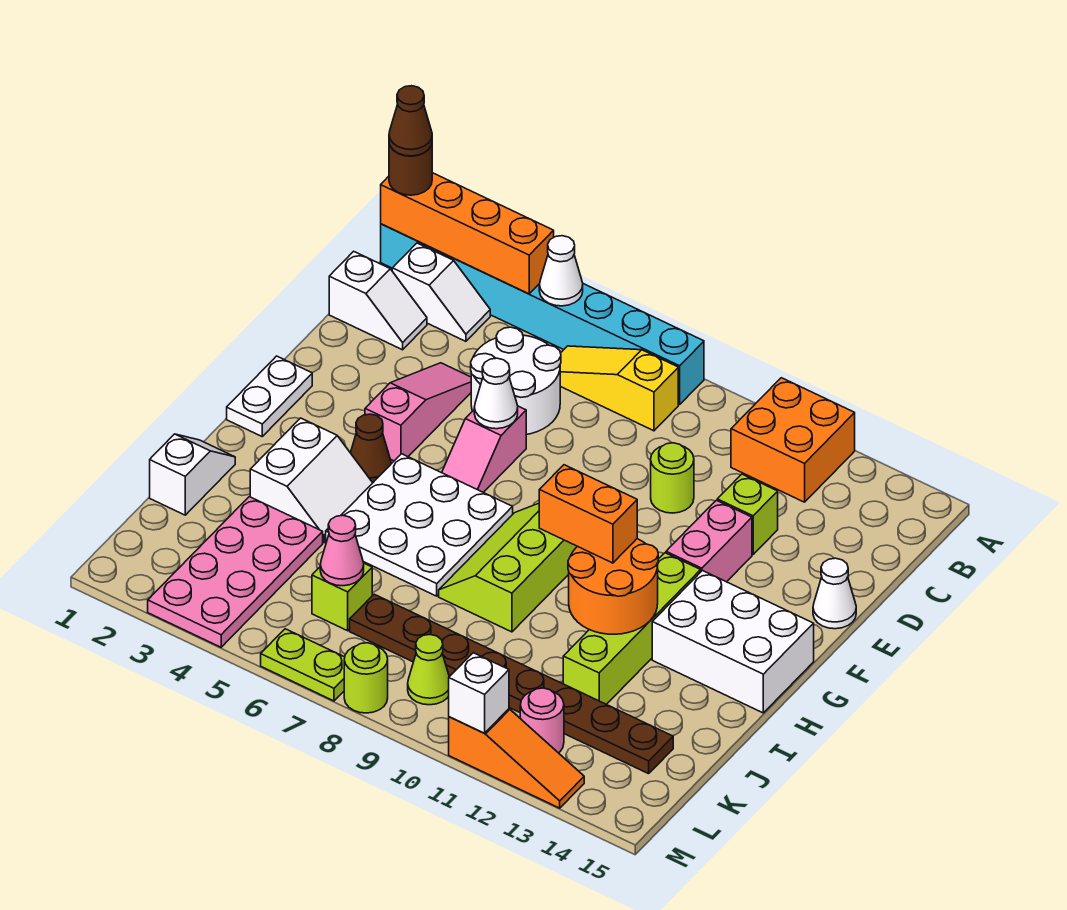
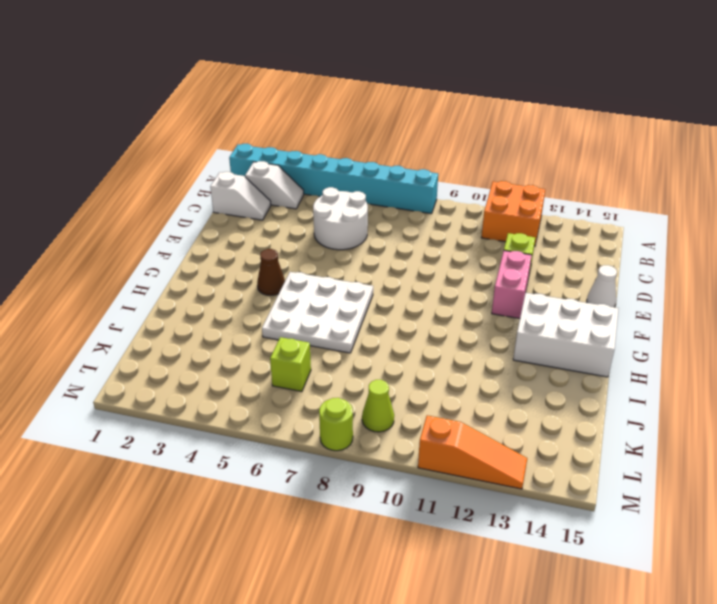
none -> yellow 1x3 slope [560,346,678,431]
none -> pink 1x3 slope [365,363,471,461]
none -> lime 1x1 round brick [651,443,694,513]
none -> pink 1x2 slope [442,406,526,492]

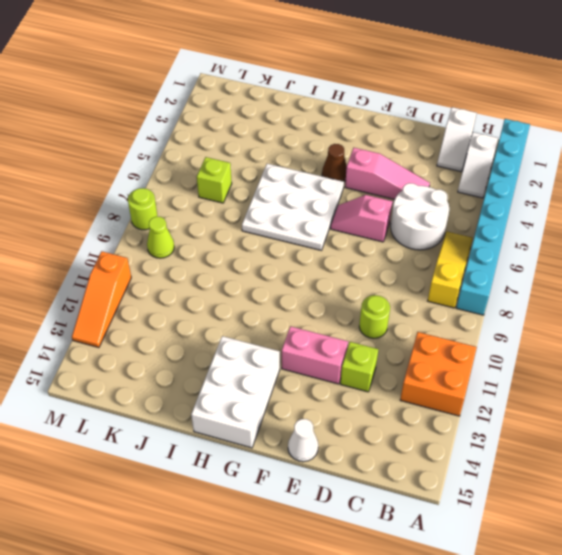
none -> white 1x2 plate [227,356,312,436]
none -> lime 2x3 slope [439,503,577,632]
none -> lime 1x4 brick [563,553,701,704]
none -> white 2x2 slope [250,418,372,543]

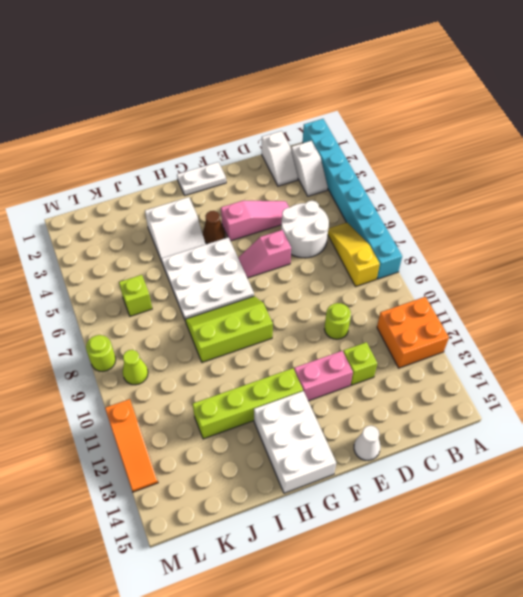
none -> white 1x2 slope [150,434,235,515]
none -> pink 2x4 plate [148,497,323,647]
none -> brown 1x8 plate [350,594,673,774]
none -> pink 1x1 round brick [520,688,564,753]

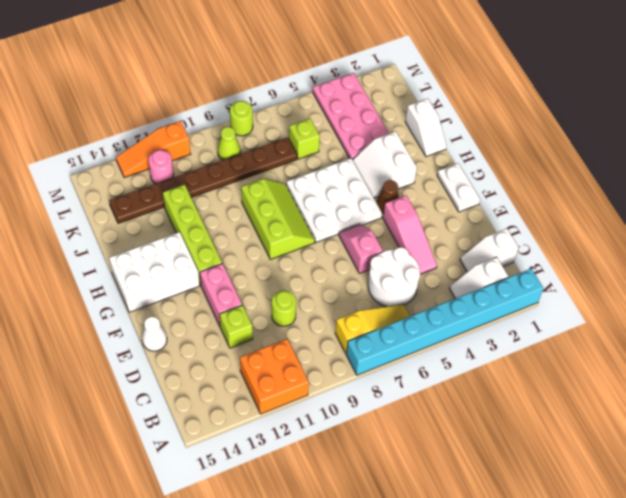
none -> lime 1x2 plate [261,629,345,701]
none -> orange 1x4 brick [381,173,554,294]
none -> white 1x1 cone [539,236,583,306]
none -> white 1x1 cone [474,358,518,429]

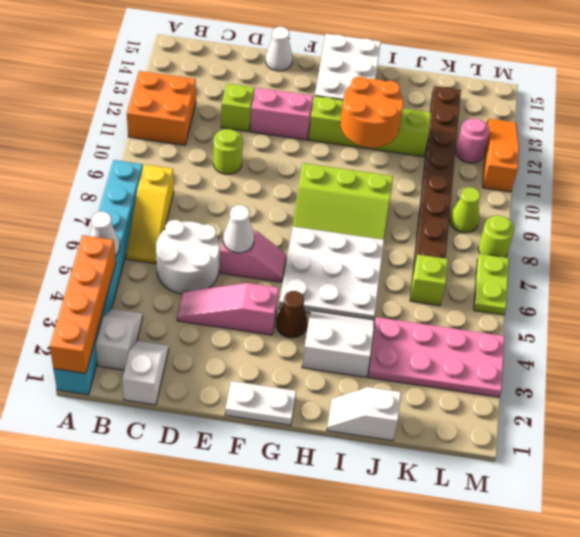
none -> pink 1x1 cone [320,516,364,586]
none -> white 1x1 brick [449,653,509,733]
none -> brown 1x1 round brick [389,144,432,195]
none -> orange 1x2 brick [539,465,637,563]

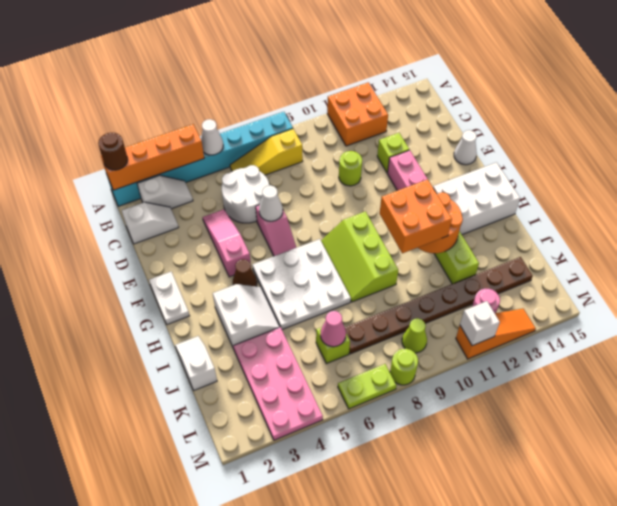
orange 2x2 brick [380,179,452,253] -> orange 1x2 brick [539,465,637,563]
none -> brown 1x1 cone [389,86,432,156]

